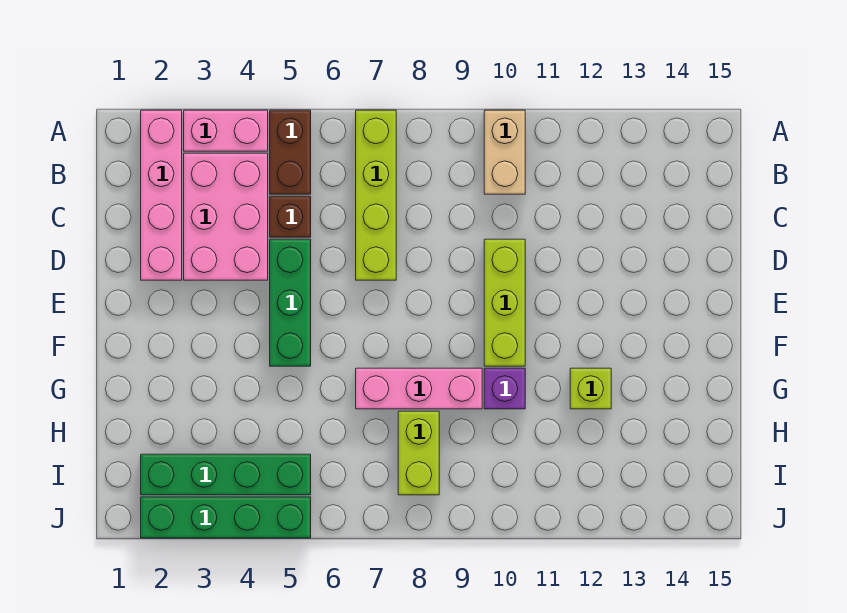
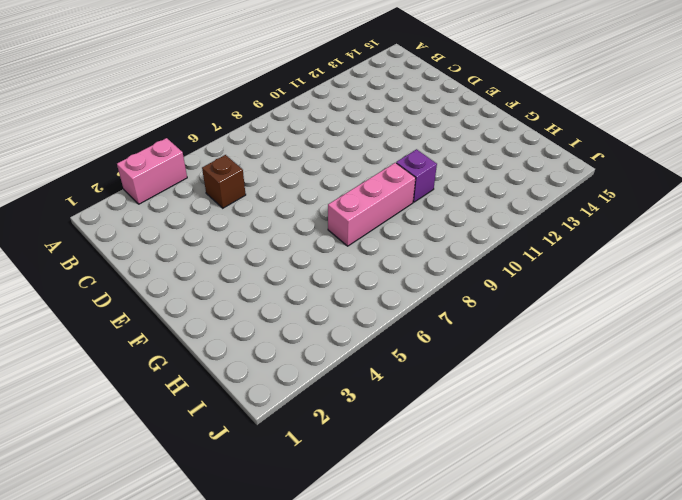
none -> pink 1x4 brick [141,110,182,280]
none -> brown 1x2 brick [270,110,311,194]
none -> lime 1x4 brick [356,110,396,280]

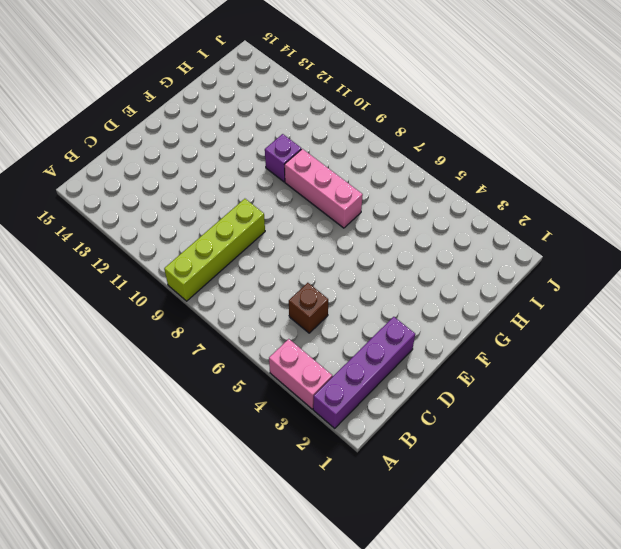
purple 1x4 brick [313,317,415,428] -> pink 1x4 brick [141,110,182,280]
lime 1x4 brick [164,199,265,301] -> lime 1x4 brick moved to [356,110,396,280]
none -> brown 1x2 brick [270,110,311,194]
none -> tan 1x2 brick [484,110,525,194]
none -> pink 2x3 brick [184,153,268,280]

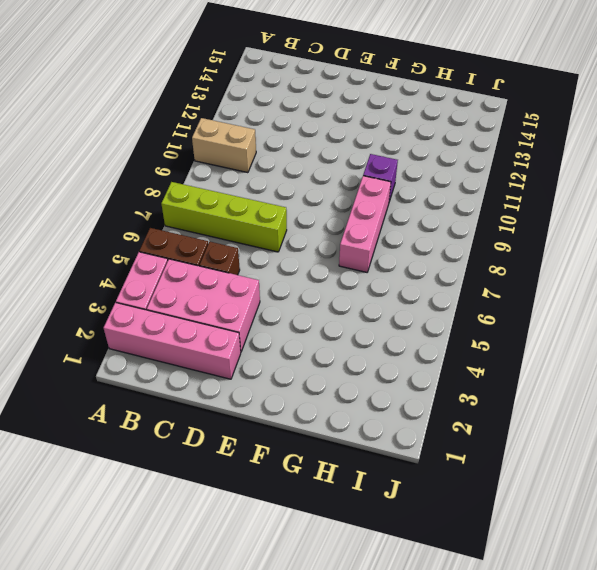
none -> green 1x3 brick [270,239,311,366]
none -> lime 1x3 brick [484,239,525,366]
none -> lime 1x1 brick [570,368,611,409]

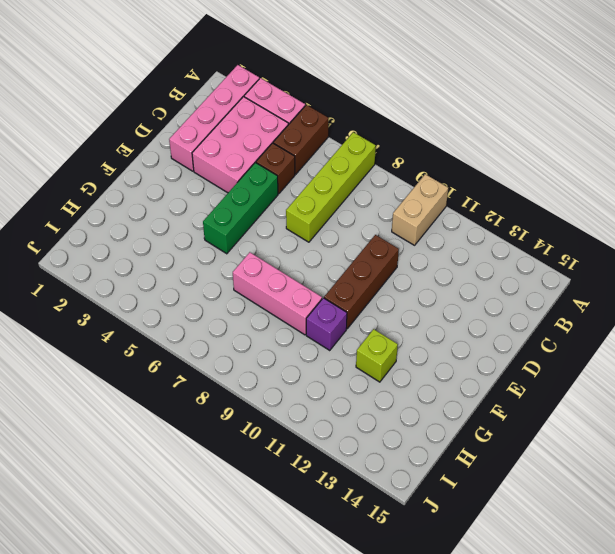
brown 1x3 brick [324,235,399,329] -> lime 1x3 brick [484,239,525,366]
none -> lime 1x2 brick [398,411,439,495]
none -> green 1x4 brick [141,454,311,495]
none -> green 1x4 brick [141,497,311,538]

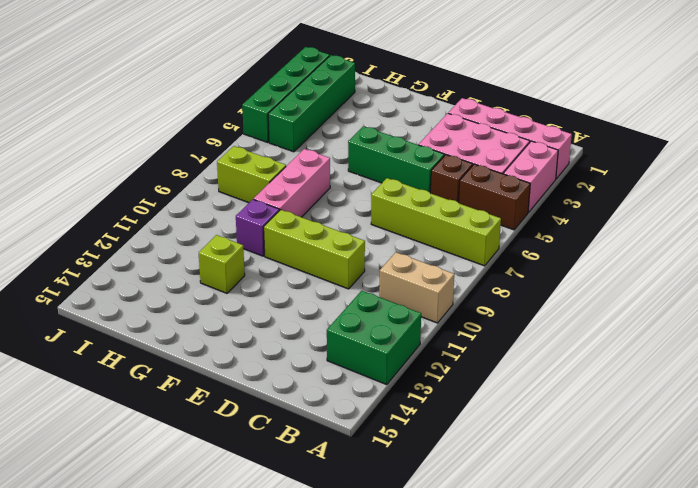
green 2x2 brick [327,291,421,385] -> none

